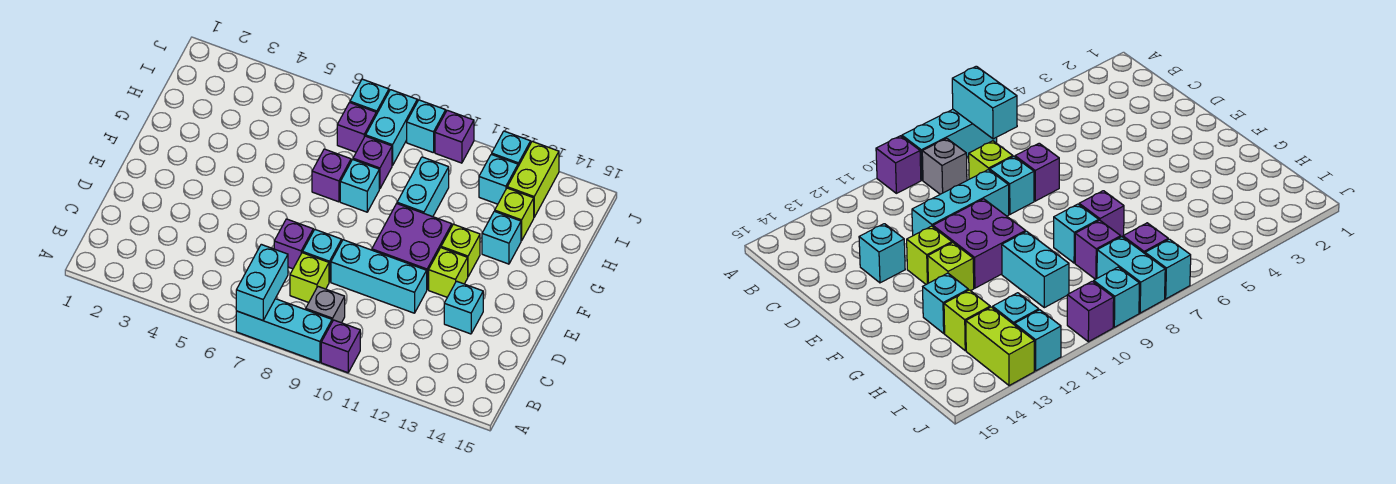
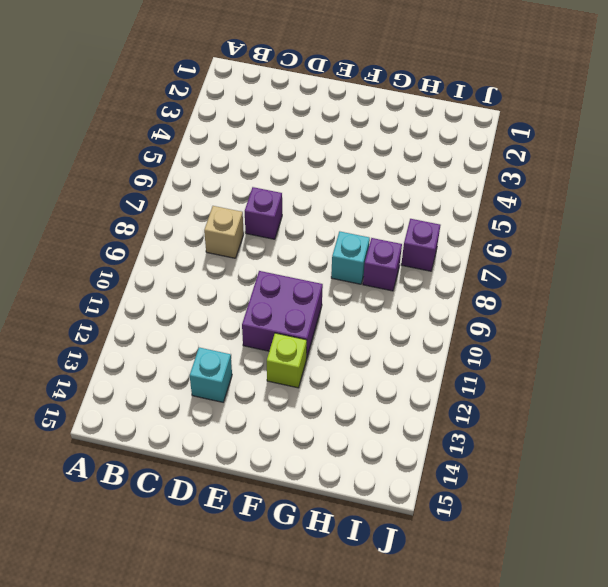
tan 1x1 brick [204,206,244,258] -> lime 1x1 brick [290,253,329,303]
none -> cyan 1x3 brick [236,299,332,362]
none -> purple 1x1 brick [321,320,360,373]
none -> grey 1x1 brick [306,287,345,323]

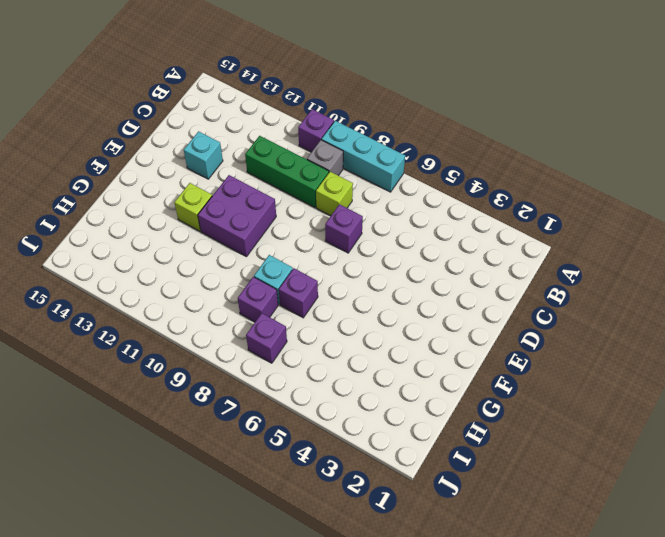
green 1x3 brick [245,136,329,207] -> none
none -> cyan 1x1 brick [303,229,342,282]
none -> cyan 1x3 brick [331,240,427,313]
none -> lime 1x1 brick [429,248,468,297]

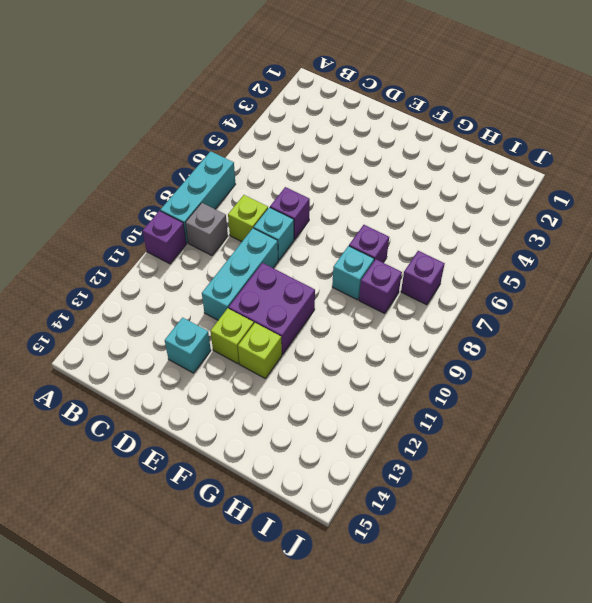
none -> cyan 1x2 brick [397,157,449,217]
none -> cyan 1x1 brick [482,211,521,264]
none -> lime 1x1 brick [495,188,534,241]

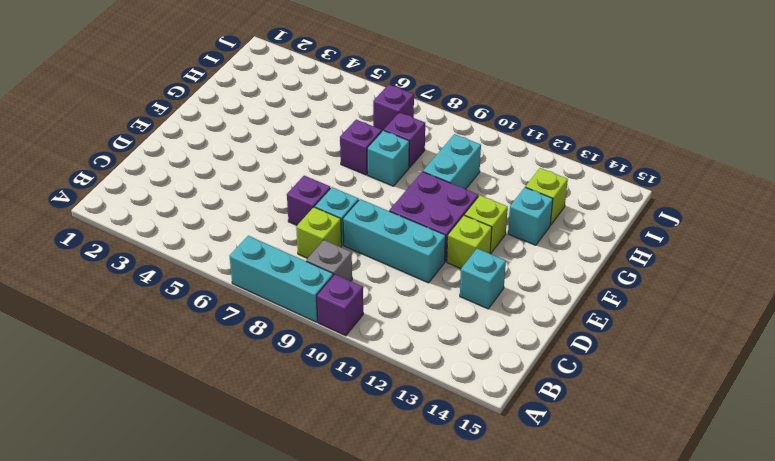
none -> cyan 1x2 brick [366,90,417,166]
none -> cyan 1x1 brick [479,154,518,204]
none -> lime 1x2 brick [507,142,559,217]

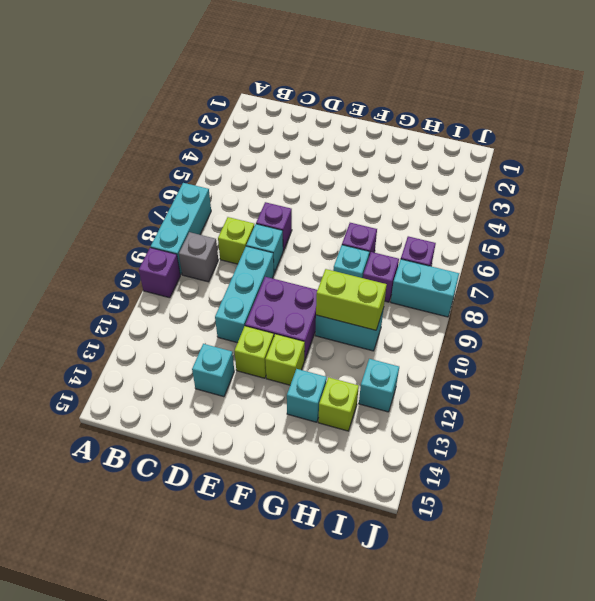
lime 1x2 brick [316,269,387,330] -> lime 1x2 brick moved to [507,142,559,217]
none -> cyan 1x1 brick [350,79,389,115]
none -> cyan 1x1 brick [407,100,446,153]
none -> purple 1x1 brick [435,110,474,163]

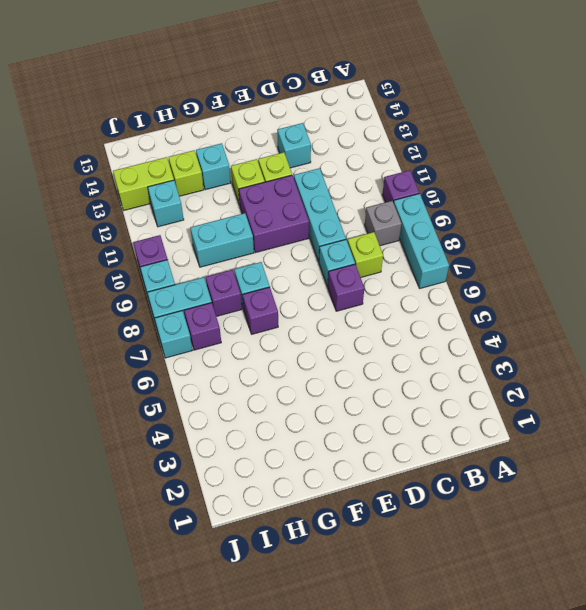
none -> cyan 1x1 brick [492,131,531,166]
none -> cyan 1x2 brick [236,244,288,320]

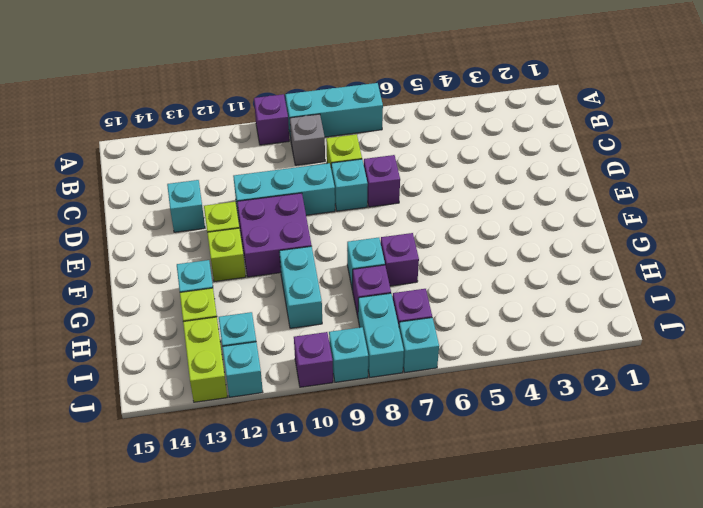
none -> cyan 1x2 brick [236,244,288,320]

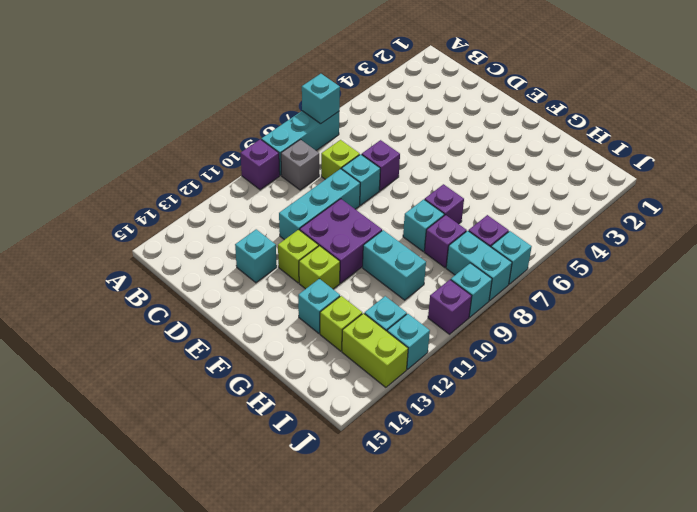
cyan 1x1 brick [302,74,340,124] -> cyan 1x2 brick [236,244,288,320]

